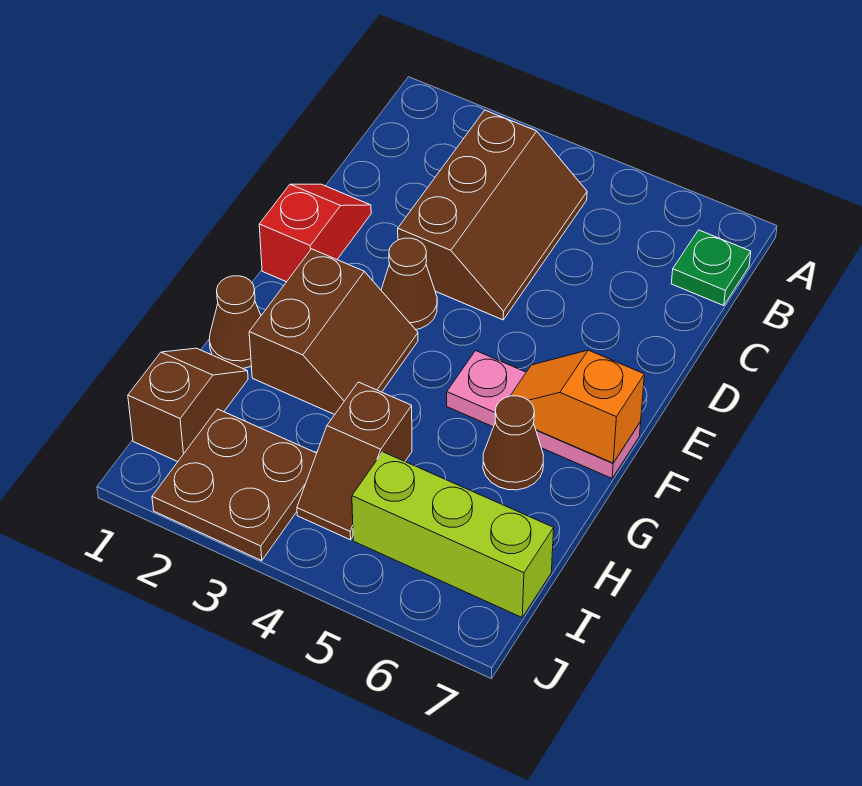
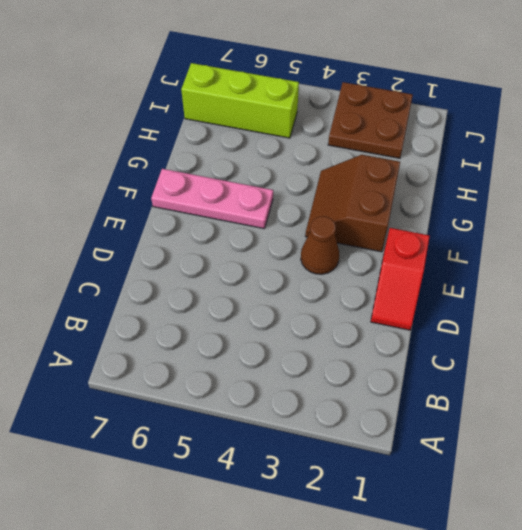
none -> brown 2x3 slope [398,110,587,320]
none -> green 1x1 plate [671,230,751,306]
none -> brown 1x1 cone [209,276,261,368]

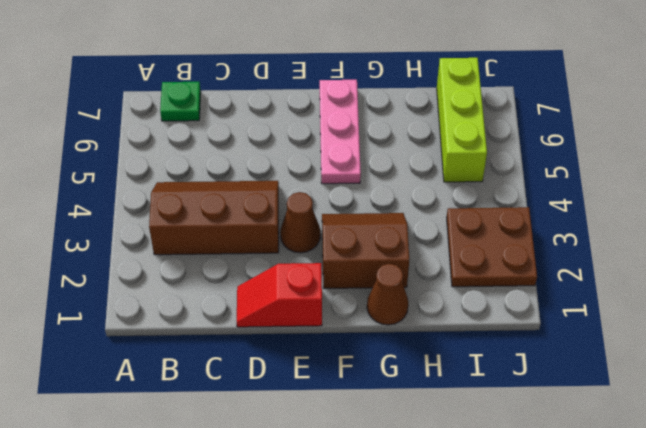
none -> brown 1x1 cone [483,396,544,490]
none -> brown 1x2 slope [128,348,248,462]
none -> brown 1x2 slope [297,382,412,540]

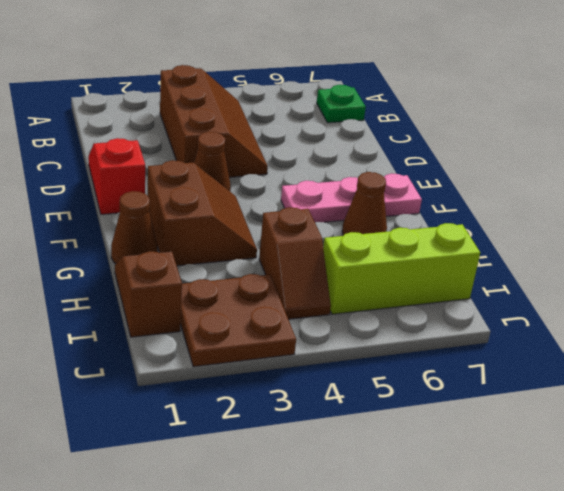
none -> orange 1x2 slope [510,350,644,463]

